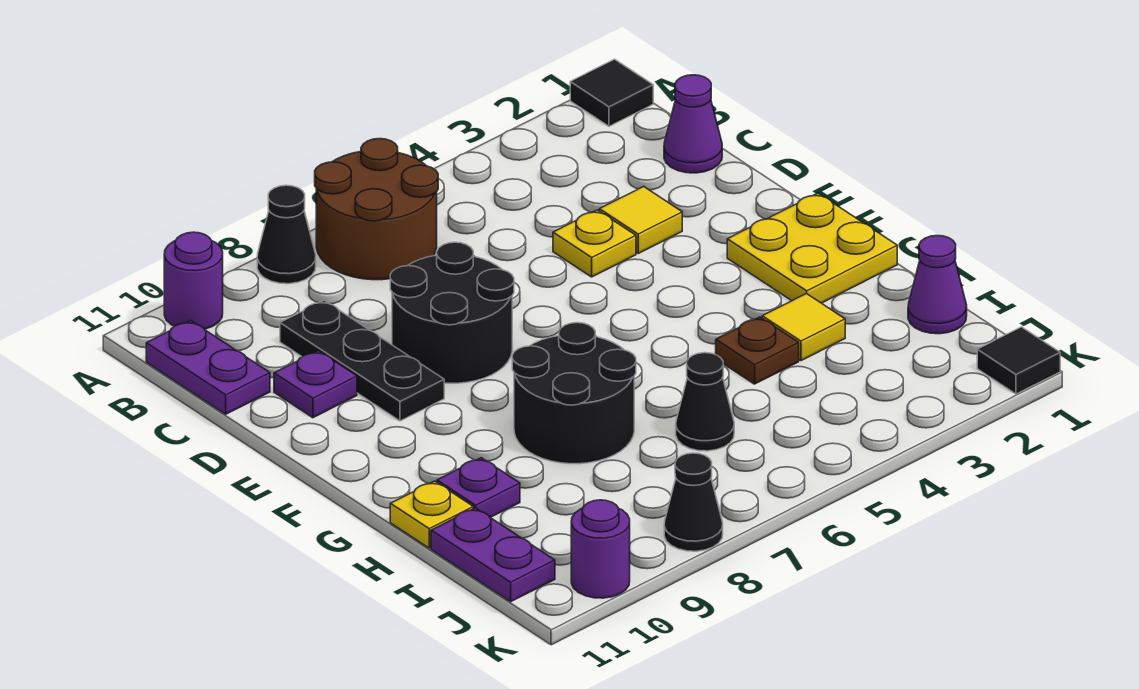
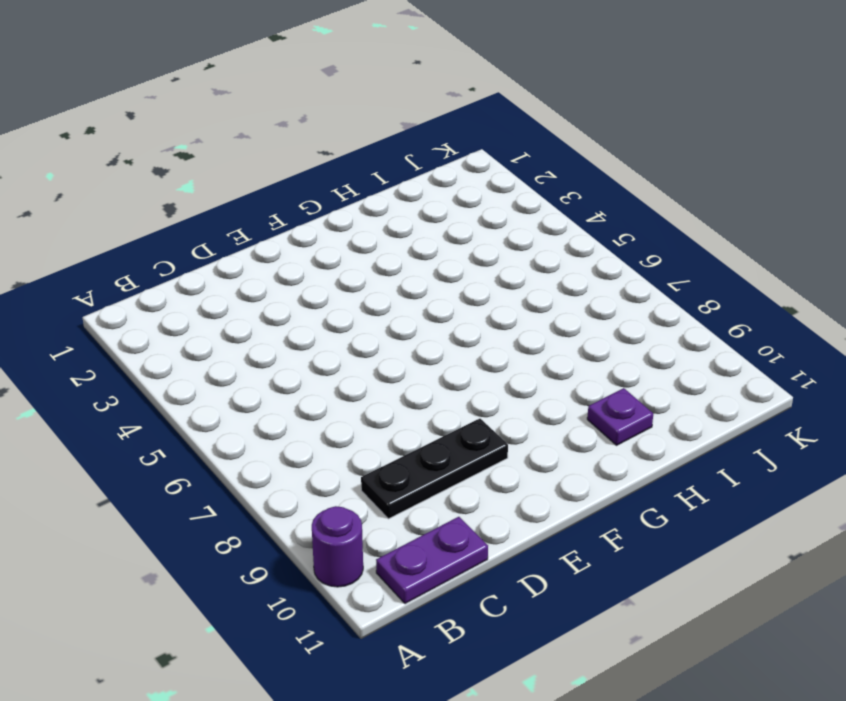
none -> black 1x1 tile [570,59,653,126]
none -> brown 2x2 round brick [315,139,438,280]
none -> black 1x1 cone [257,185,316,284]

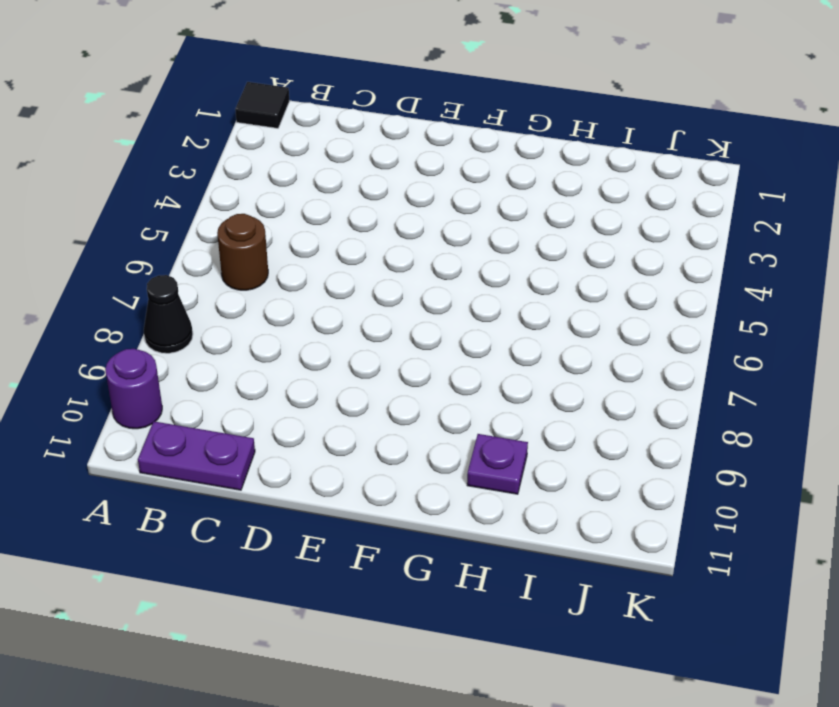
brown 1x1 round brick [217,214,268,290] -> brown 2x2 round brick [315,139,438,280]
none -> purple 1x1 cone [664,75,722,173]
none -> black 1x3 plate [280,300,444,421]
none -> yellow 1x1 tile [599,186,682,253]

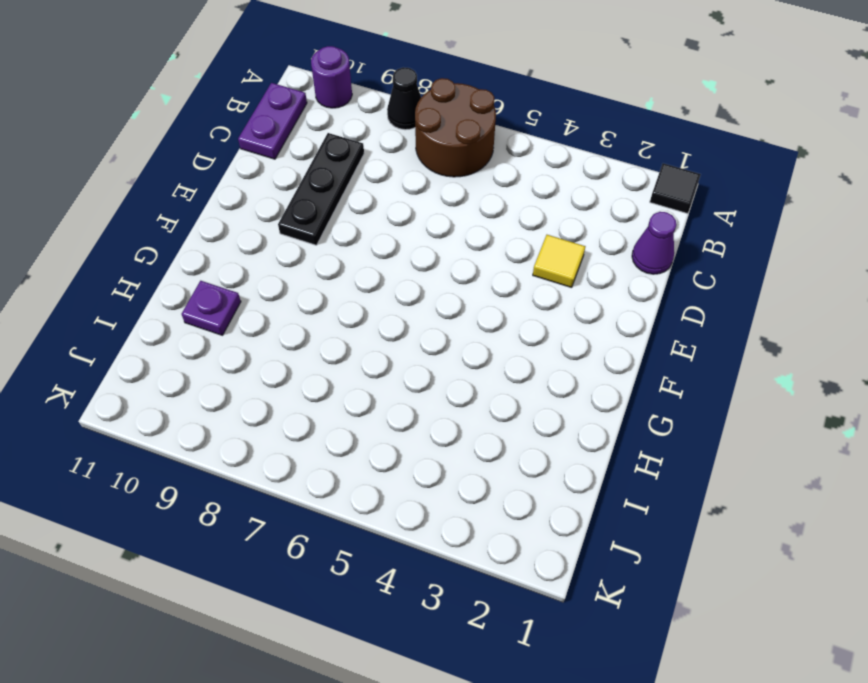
none -> yellow 1x1 plate [553,210,636,277]
none -> black 2x2 round brick [390,242,514,383]
none -> purple 1x1 plate [274,351,357,418]

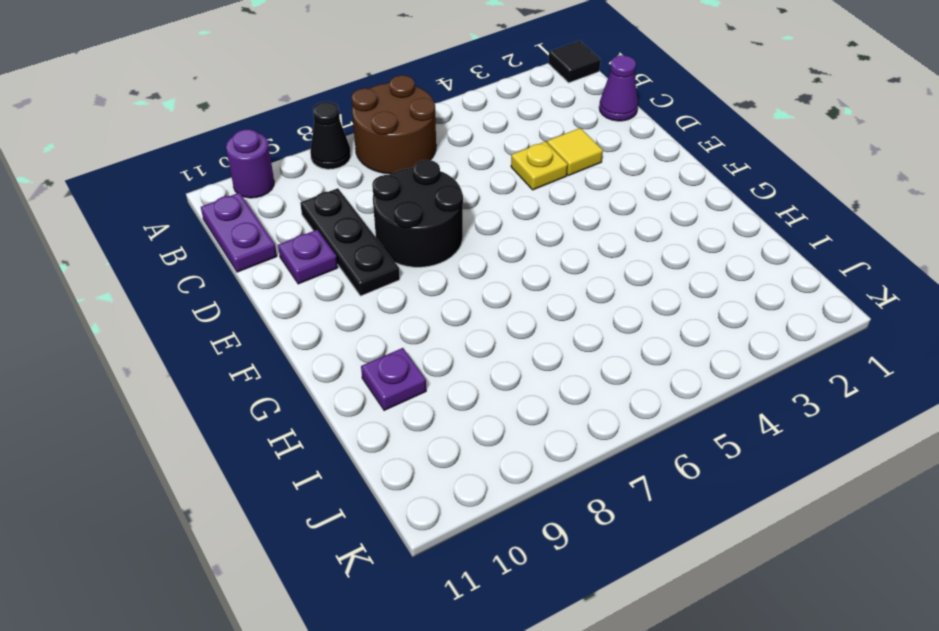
none -> yellow 2x2 plate [727,193,897,303]
none -> black 2x2 round brick [512,323,636,464]
none -> yellow 1x1 tile [762,293,845,361]

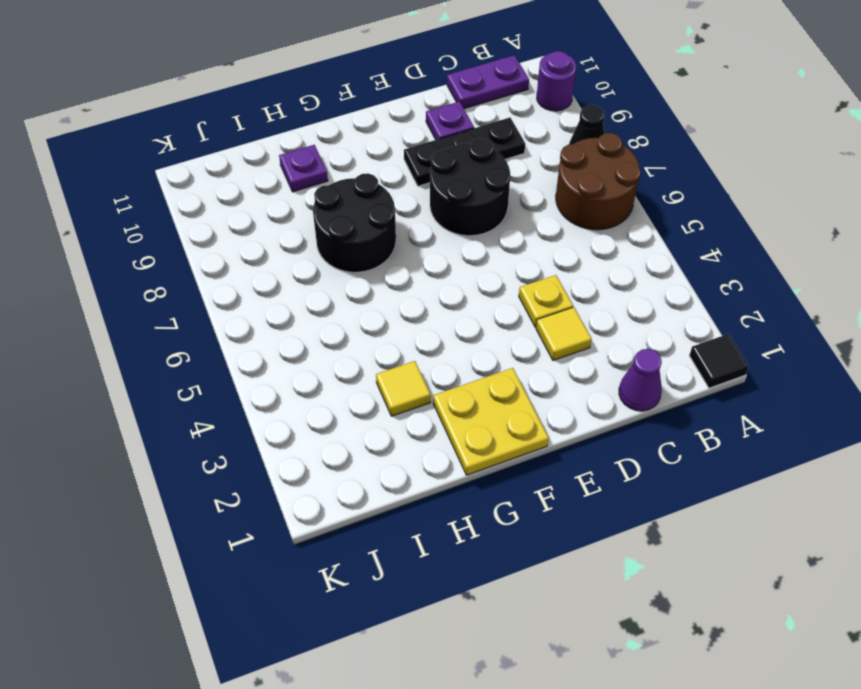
none -> brown 1x1 plate [716,317,799,384]
none -> yellow 1x1 plate [390,481,473,548]
none -> purple 1x1 cone [908,236,967,334]

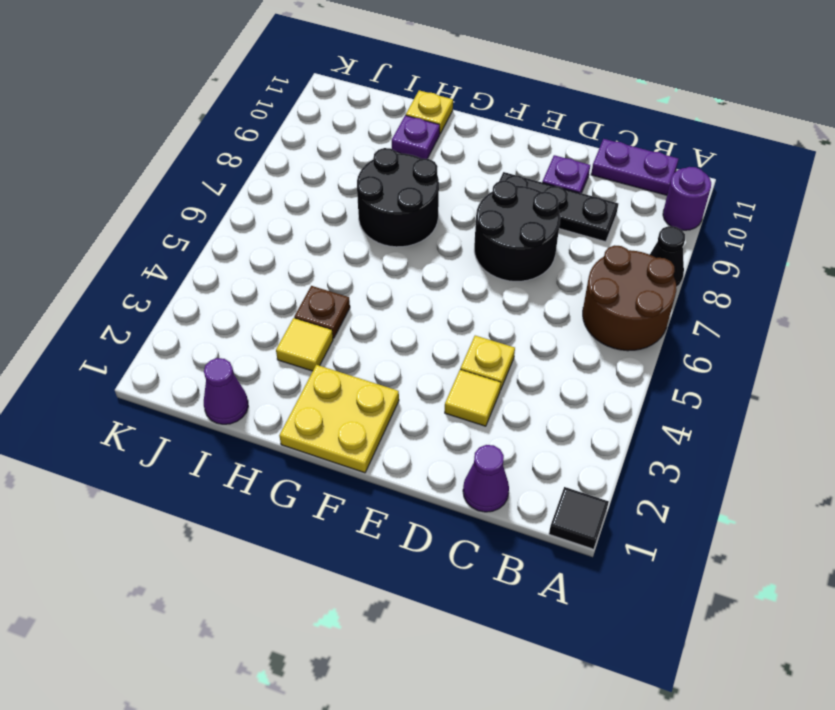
none -> black 1x1 cone [676,353,734,451]
none -> purple 1x2 plate [431,508,555,602]
none -> black 1x1 tile [977,327,1060,394]

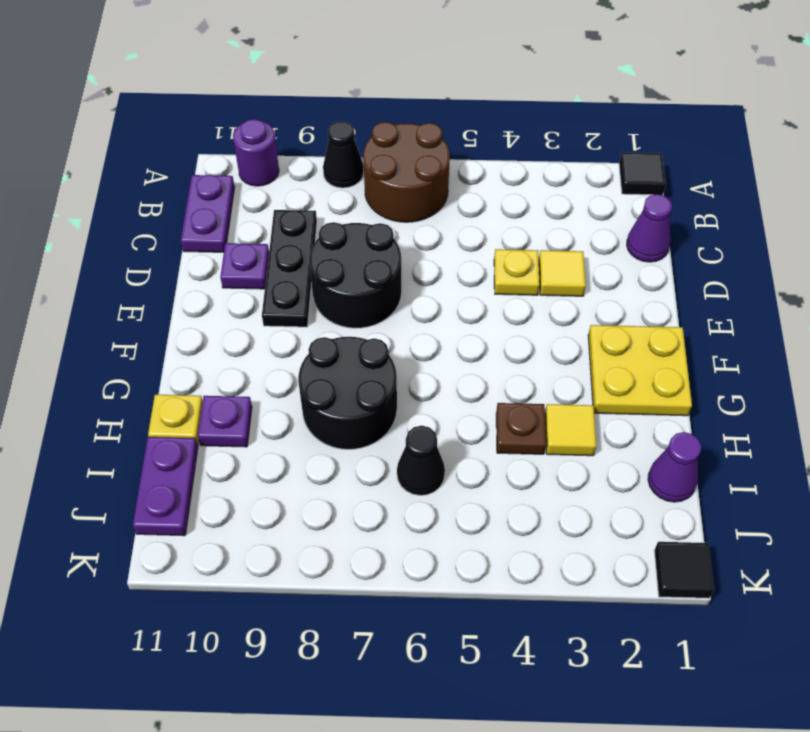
none -> black 1x1 cone [664,453,723,551]
none -> purple 1x1 round brick [571,500,630,598]

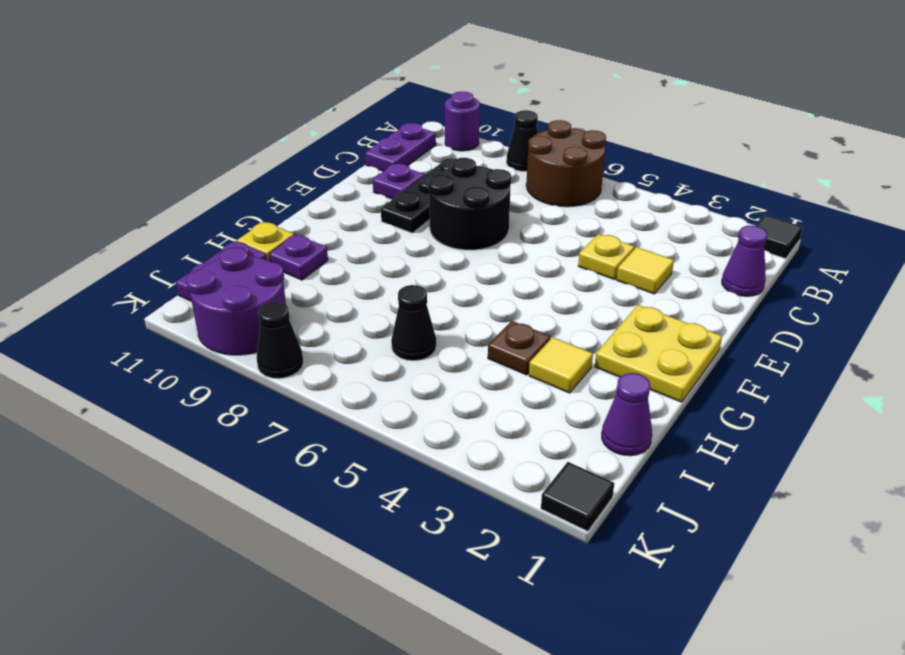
purple 2x2 round brick [186,247,286,355] -> purple 1x1 round brick [571,500,630,598]
none -> black 2x2 round brick [512,323,636,464]

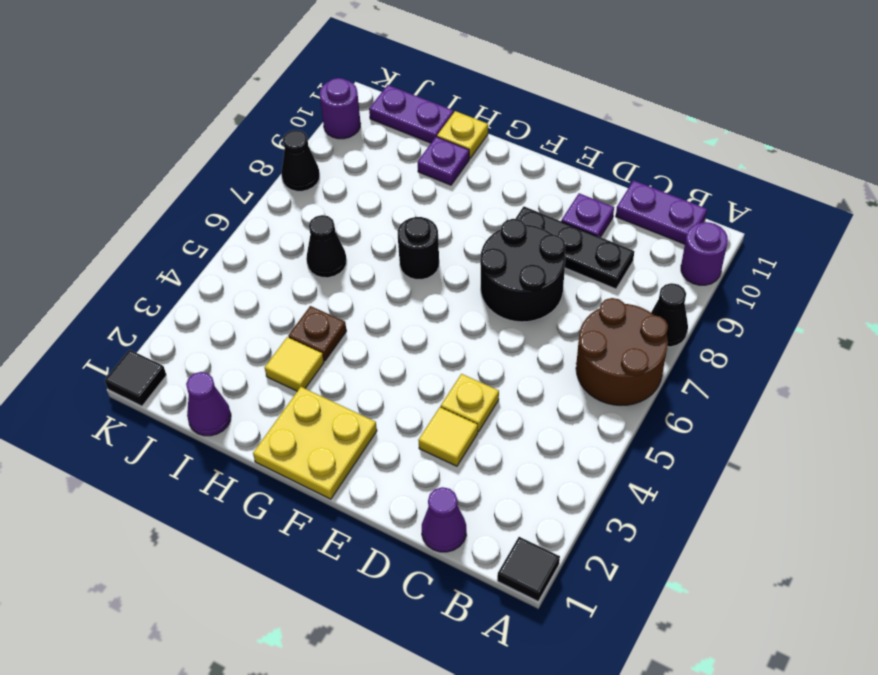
black 1x1 round brick [398,217,439,279] -> black 2x2 round brick [512,323,636,464]

